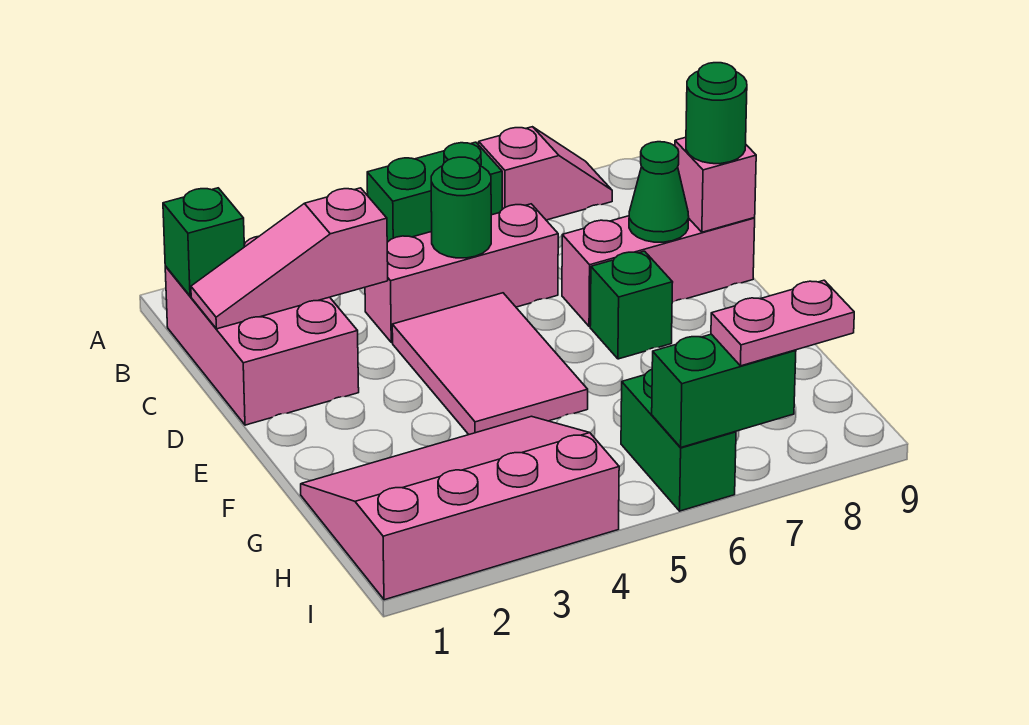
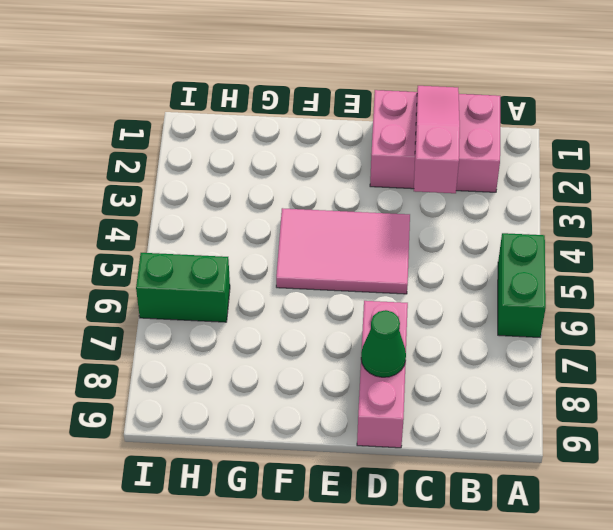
none -> pink 1x2 slope [479,127,612,220]
none -> pink 1x3 brick [365,204,558,343]
none -> green 1x1 brick [590,251,673,359]

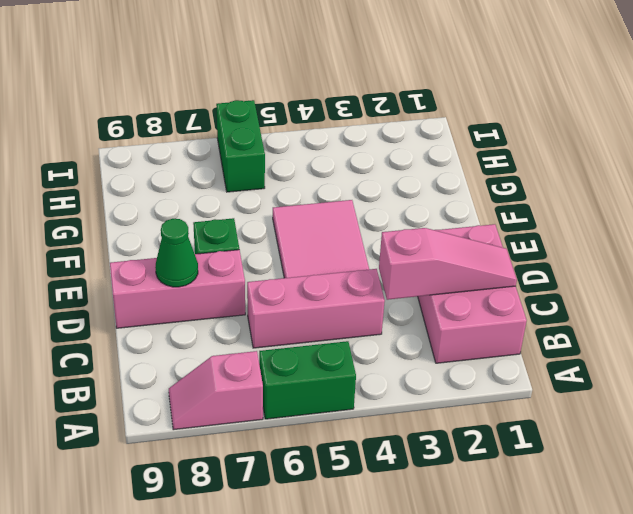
none -> pink 3x4 slope [301,416,619,600]
none -> green 1x1 brick [163,188,244,296]
none -> green 1x1 round brick [431,157,491,258]

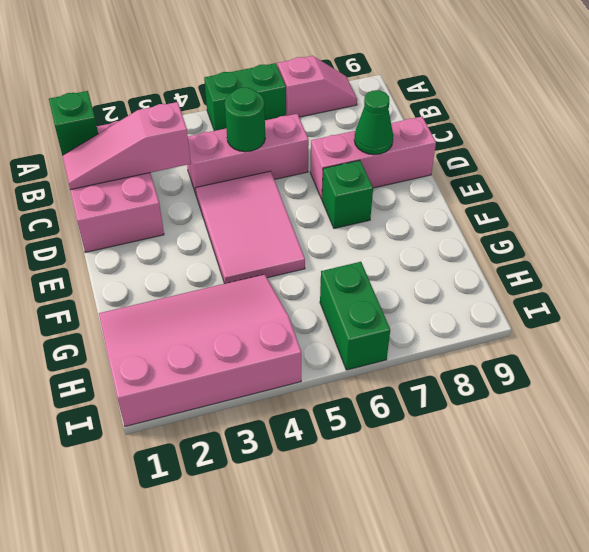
none -> pink 1x1 brick [675,137,756,232]
none -> green 1x2 brick [652,334,796,447]
none -> green 1x1 round brick [686,63,747,164]

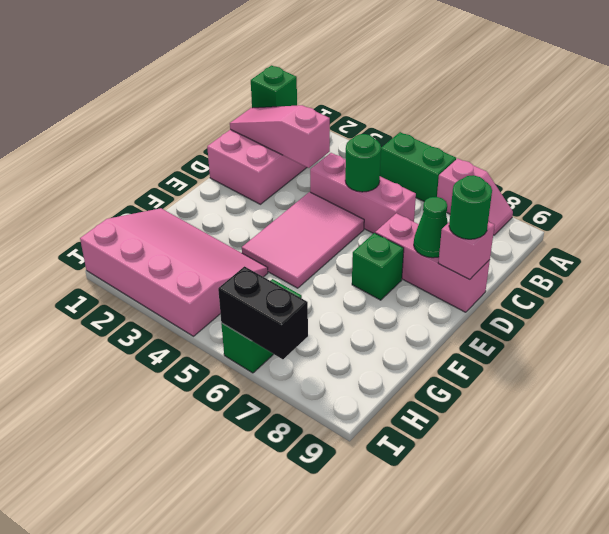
black 1x2 brick [218,266,308,359] -> green 1x2 brick [652,334,796,447]
none -> pink 1x2 plate [711,280,854,366]

